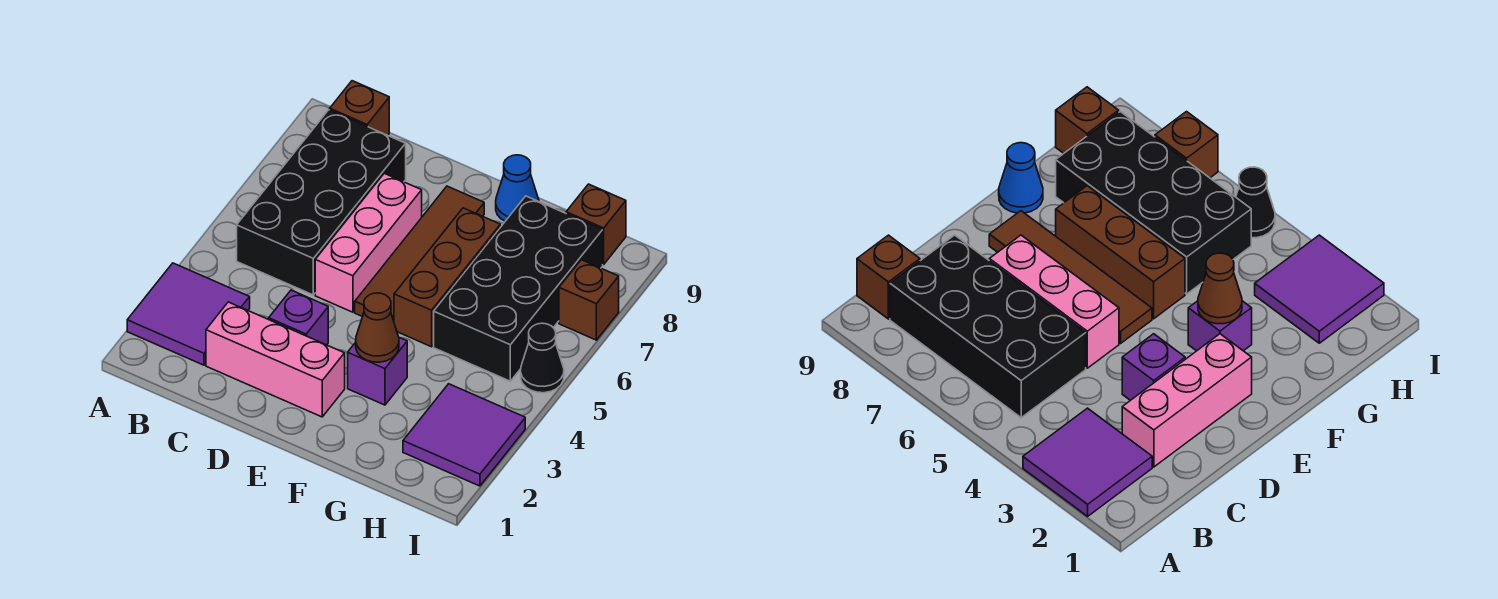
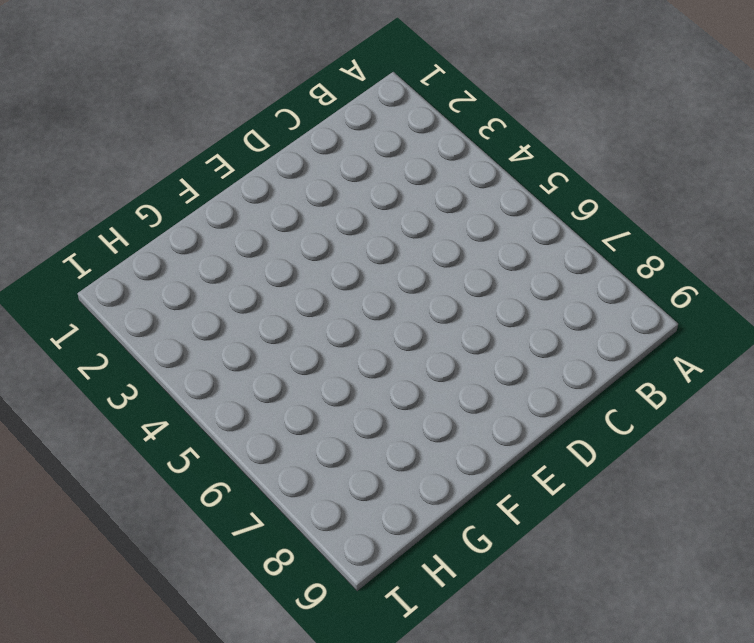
none -> purple 2x2 tile [127,263,250,365]
none -> black 2x4 brick [237,110,406,295]
none -> brown 1x1 brick [330,81,389,135]

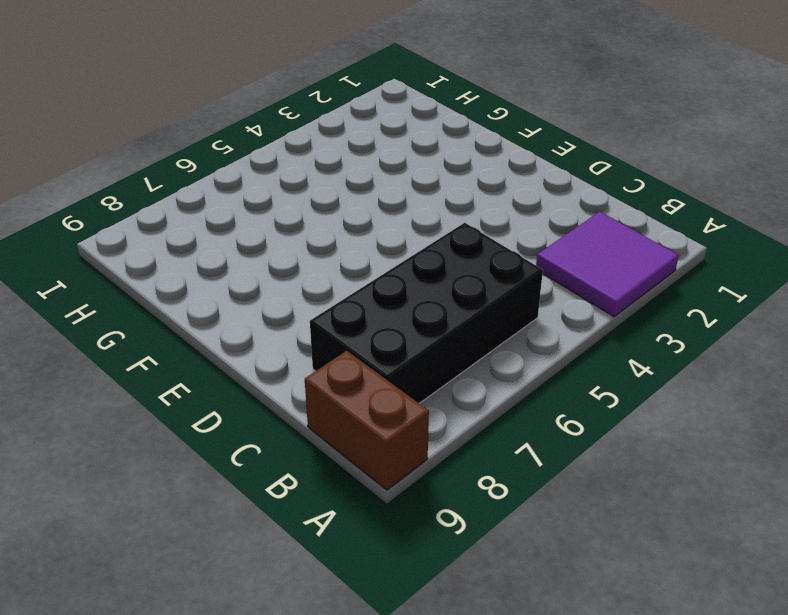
brown 1x2 brick [305,351,429,490] -> brown 1x1 brick [330,81,389,135]
none -> pink 1x3 brick [206,302,345,417]
none -> purple 1x1 brick [269,290,328,345]
none -> pink 1x3 brick [315,173,422,312]

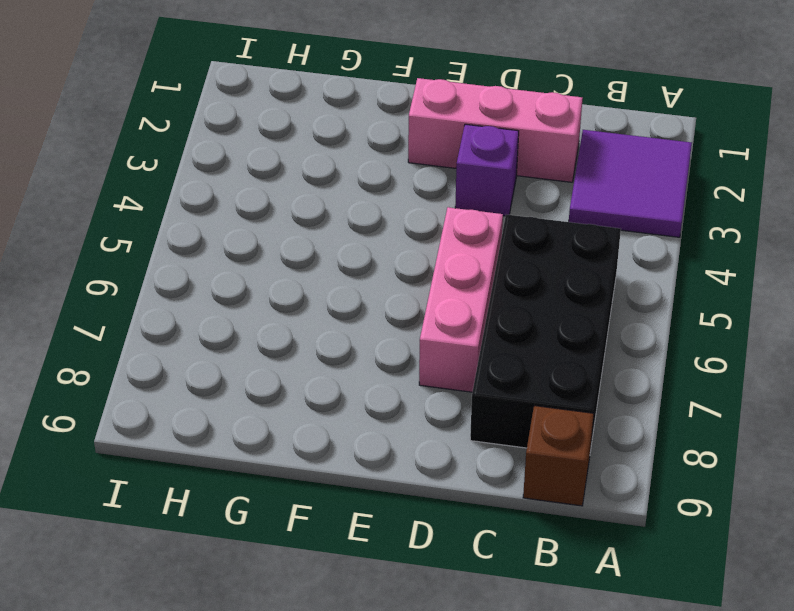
none -> brown 1x4 tile [355,186,484,321]
none -> purple 1x1 brick [348,338,407,405]
none -> brown 1x3 brick [394,208,500,347]

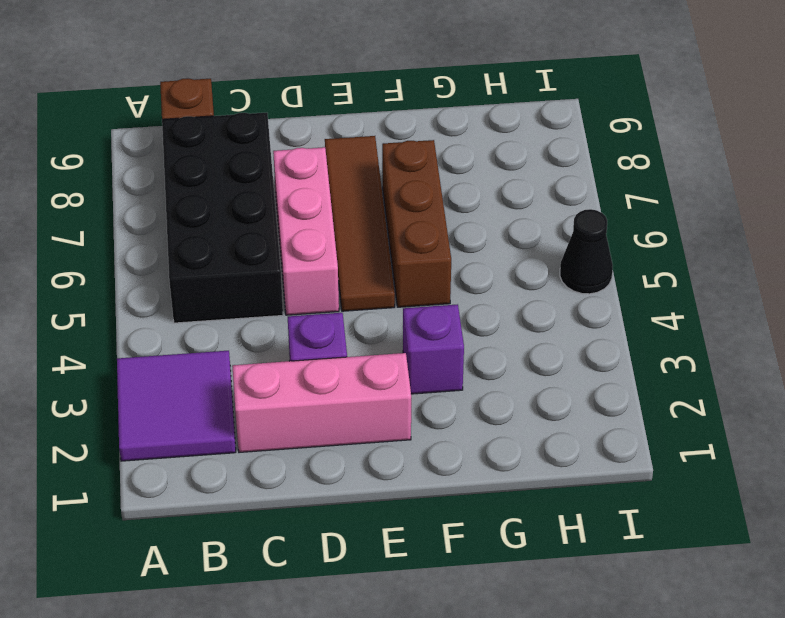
none -> blue 1x1 cone [496,155,539,221]
none -> black 2x4 brick [434,196,603,381]
none -> purple 2x2 tile [403,384,525,486]

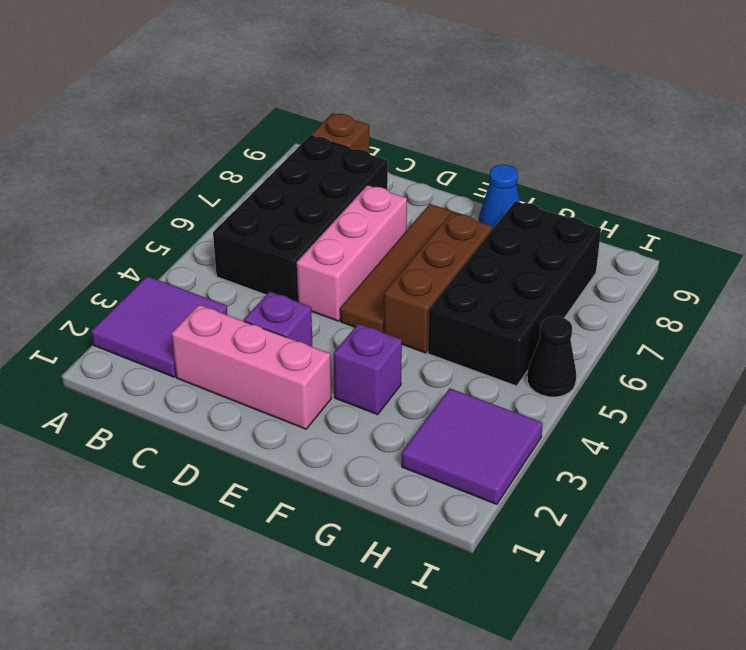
none -> brown 1x1 brick [566,184,626,265]
none -> brown 1x1 brick [559,260,619,340]
none -> brown 1x1 cone [356,293,399,362]

